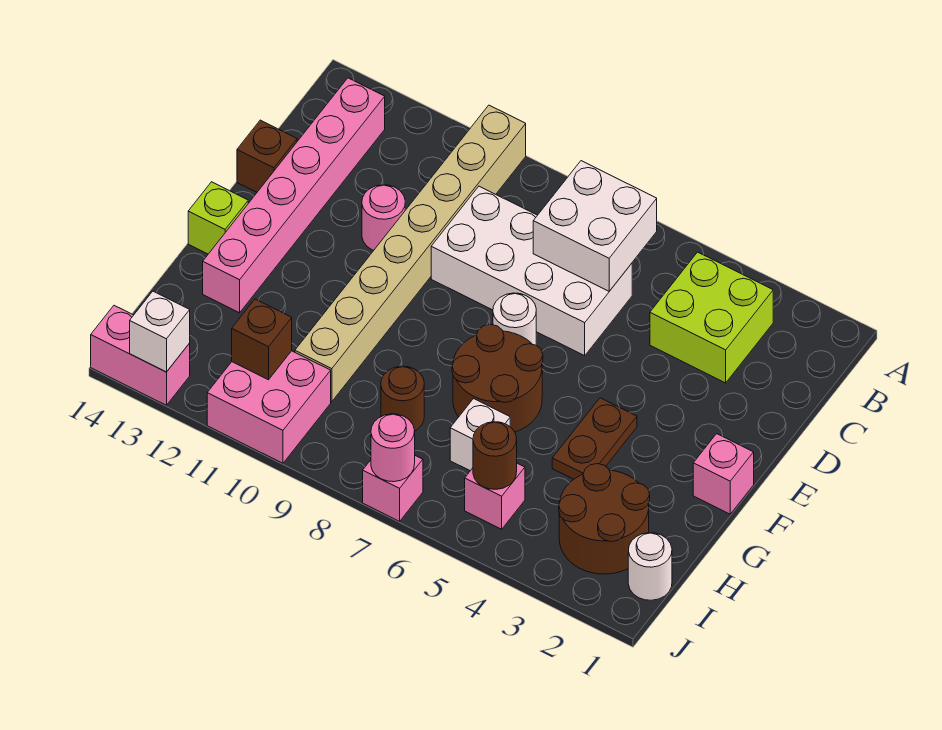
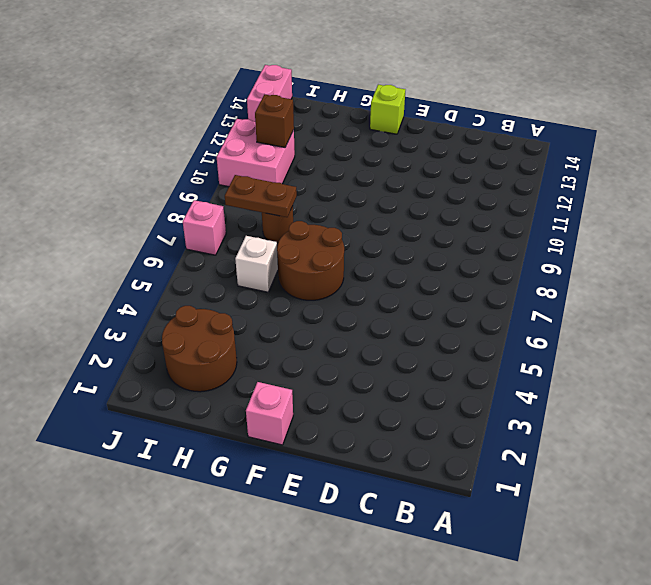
brown 1x2 plate [225,175,297,217] -> brown 1x2 plate moved to [552,398,637,479]
none -> tan 1x8 brick [295,105,526,402]
none -> lime 2x2 brick [650,252,773,383]
none -> pink 1x6 brick [203,78,385,313]

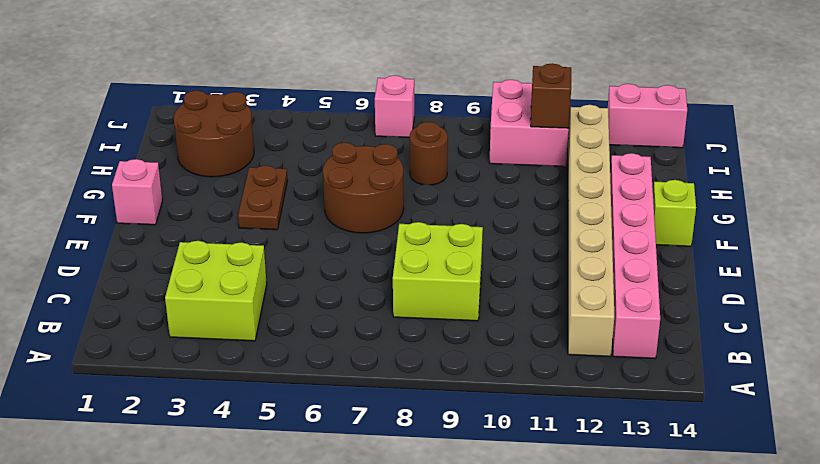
tan 1x8 brick [568,105,614,357] -> tan 1x8 brick moved to [295,105,526,402]
lime 2x2 brick [393,222,483,321] -> white 2x4 brick [431,186,632,356]
none -> pink 1x1 round brick [362,185,405,250]
none -> brown 1x1 brick [237,120,297,192]
none -> white 1x1 round brick [493,293,536,345]

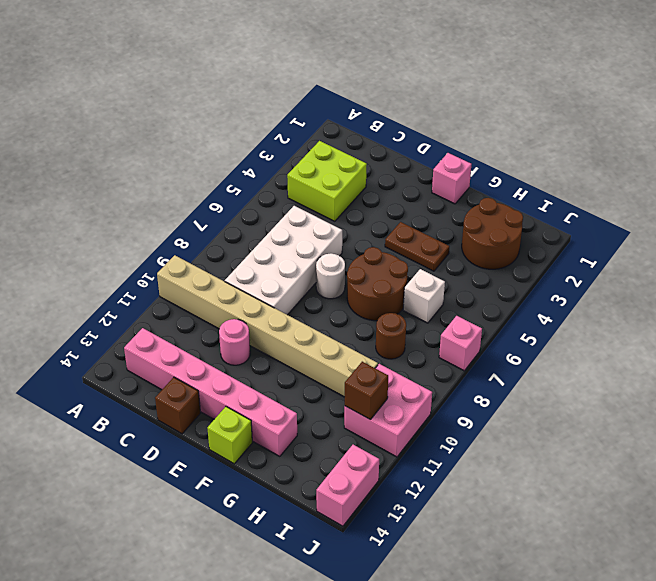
none -> white 1x1 round brick [628,533,672,600]
none -> pink 1x1 brick [465,463,525,529]
none -> white 2x2 brick [533,161,657,291]

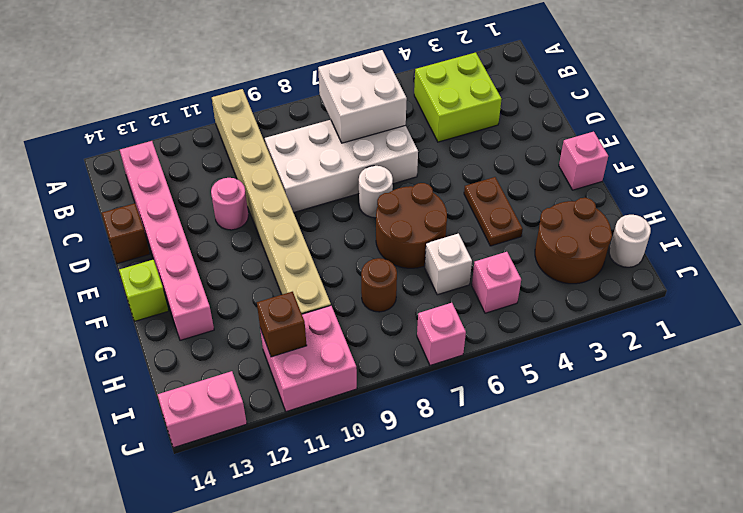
none -> brown 1x1 round brick [473,422,517,489]
none -> pink 1x1 round brick [371,414,415,482]
none -> white 1x1 brick [130,291,190,372]

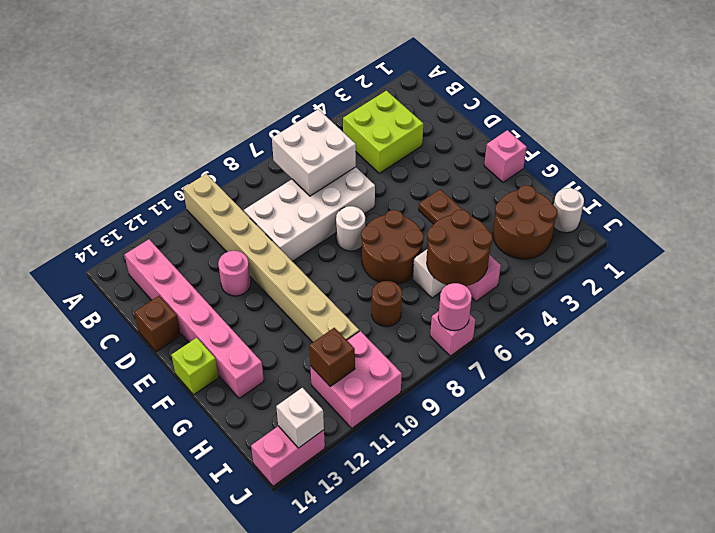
brown 2x2 round brick [427,210,492,286] -> brown 1x1 round brick [473,422,517,489]

